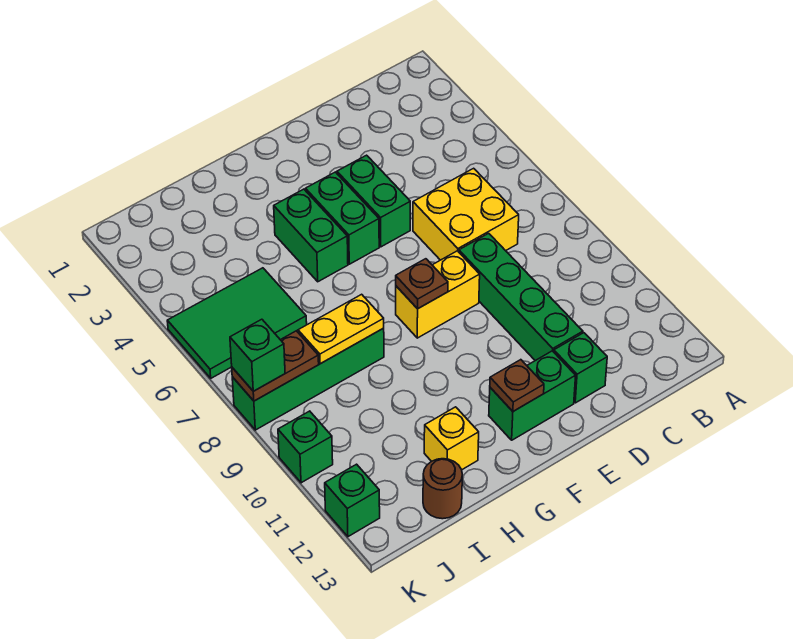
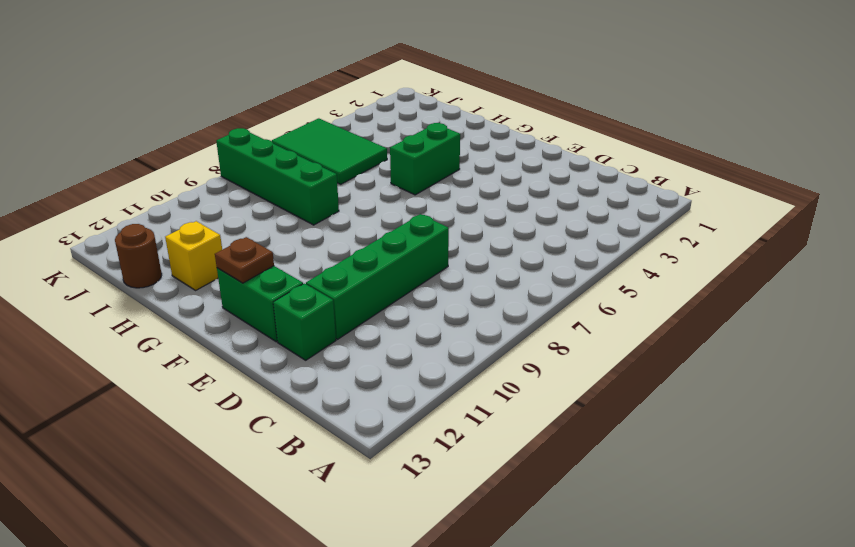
none -> yellow 2x2 brick [413,168,519,260]
none -> green 1x2 brick [337,155,410,247]
none -> yellow 1x2 brick [396,251,480,338]

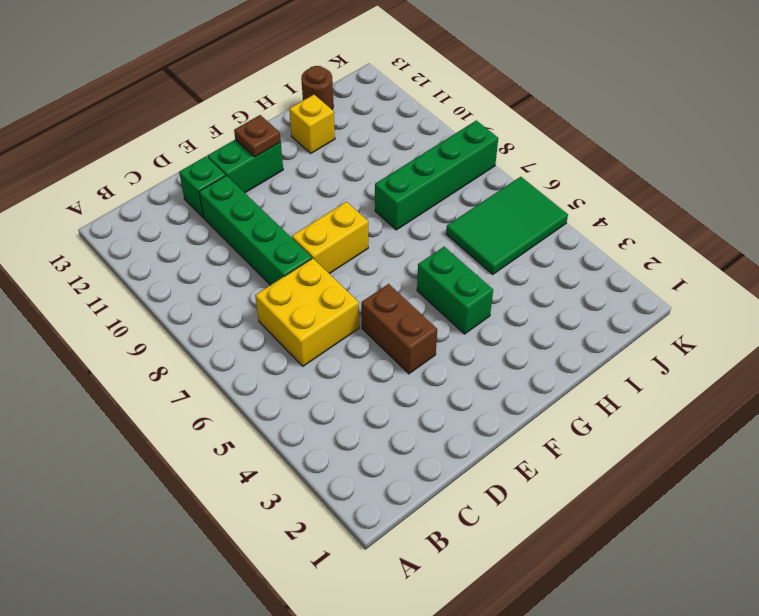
brown 1x2 brick [361,284,437,374] -> green 1x2 brick [337,155,410,247]
none -> green 1x2 brick [305,172,379,264]
none -> green 1x1 brick [278,411,333,483]
none -> green 1x1 brick [325,464,380,537]

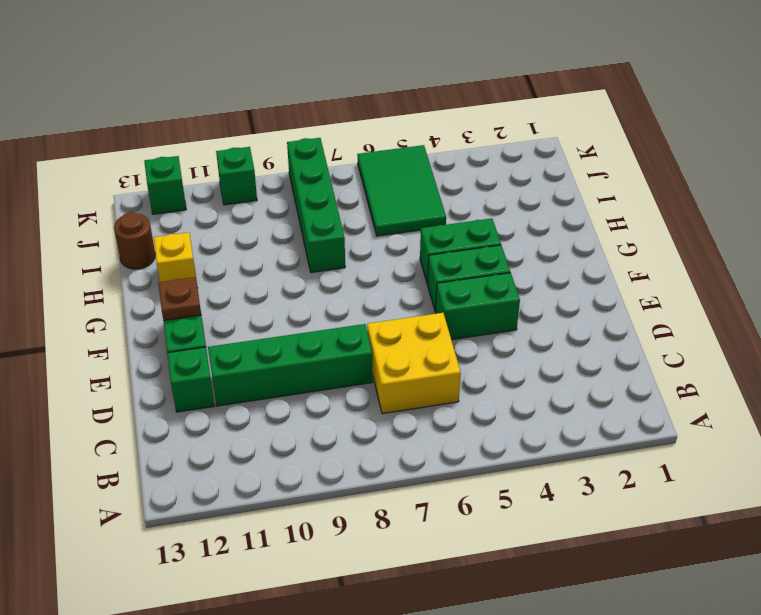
none -> yellow 1x2 brick [396,251,480,338]
none -> brown 1x1 plate [396,259,448,309]
none -> yellow 1x2 plate [298,294,384,364]

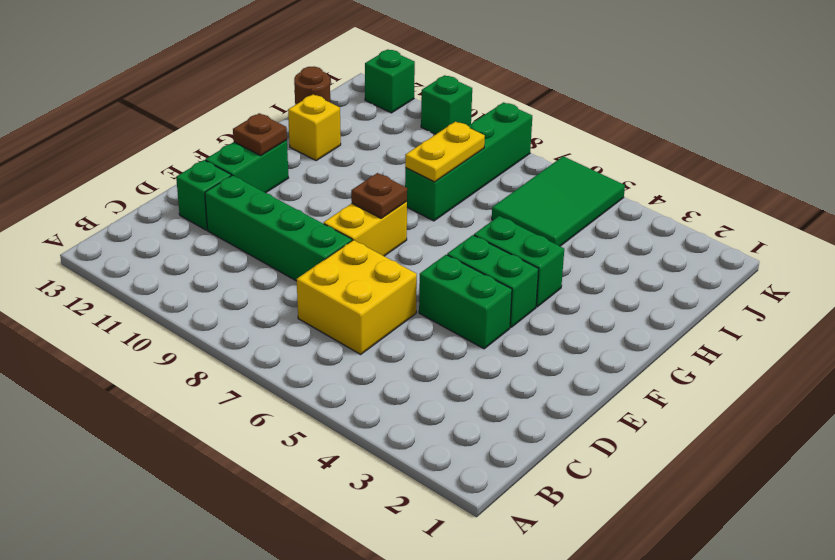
none -> brown 1x2 plate [232,331,319,401]
none -> green 1x1 brick [230,319,285,391]

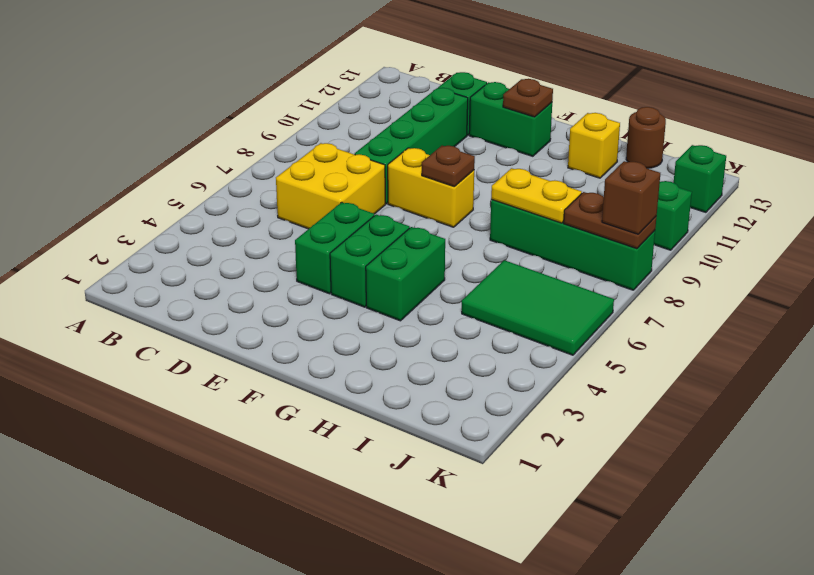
brown 1x1 brick [602,161,660,234] -> green 1x1 brick [230,319,285,391]

